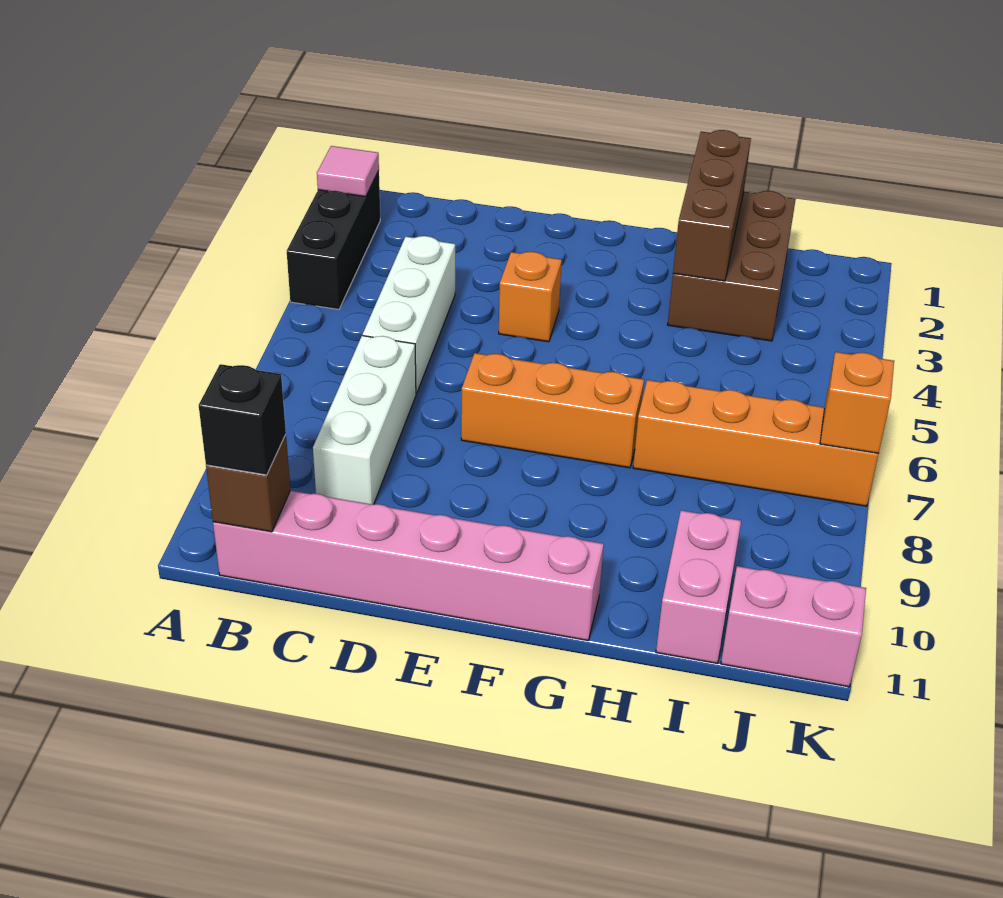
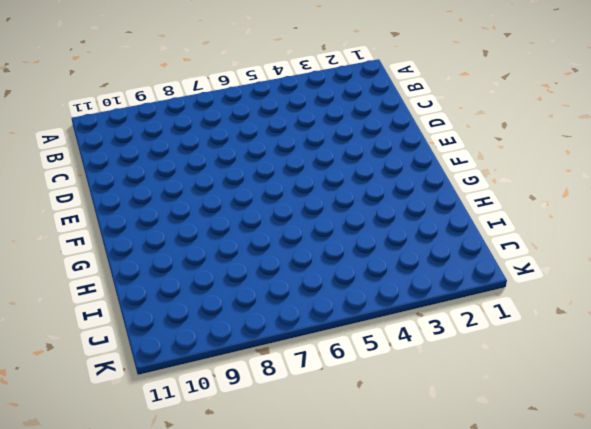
none -> black 1x3 brick [287,171,380,309]
none -> pink 1x6 brick [213,491,604,641]
none -> white 1x3 brick [363,236,455,394]

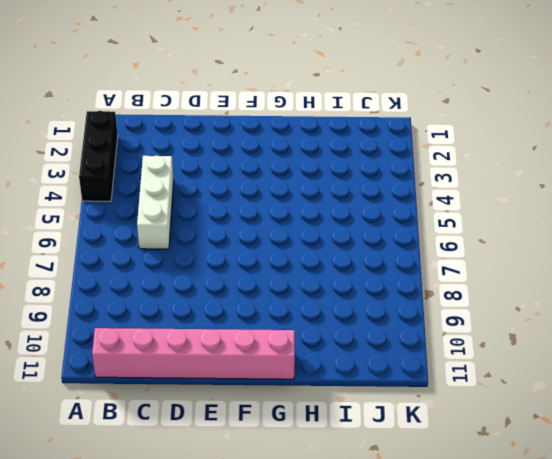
none -> white 1x3 brick [313,336,416,505]
none -> orange 1x1 brick [499,252,562,342]
none -> orange 1x3 brick [461,353,644,468]

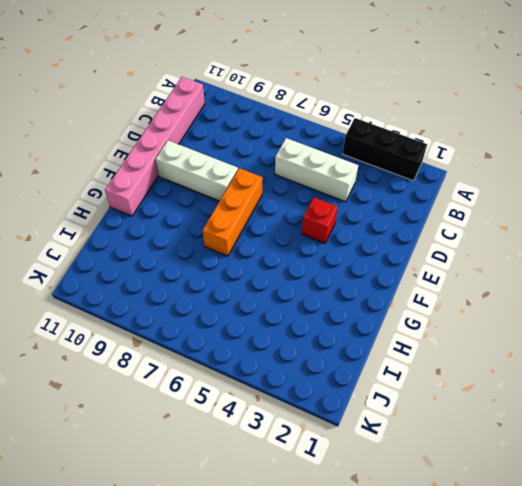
red 1x1 brick [302,197,338,243] -> orange 1x1 brick [499,252,562,342]
white 1x3 brick [156,140,238,201] -> white 1x3 brick moved to [313,336,416,505]
none -> brown 2x3 brick [668,191,796,341]
none -> orange 1x4 brick [633,380,879,506]
none -> pink 1x2 brick [656,510,741,663]

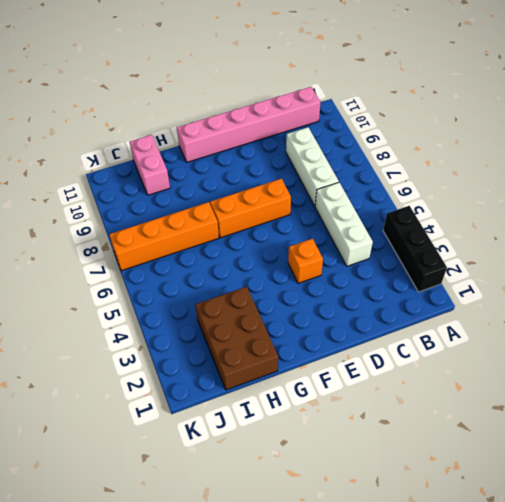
none -> pink 1x2 brick [721,566,866,687]
none -> pink 1x1 tile [317,146,379,197]
none -> brown 1x1 brick [206,435,291,532]

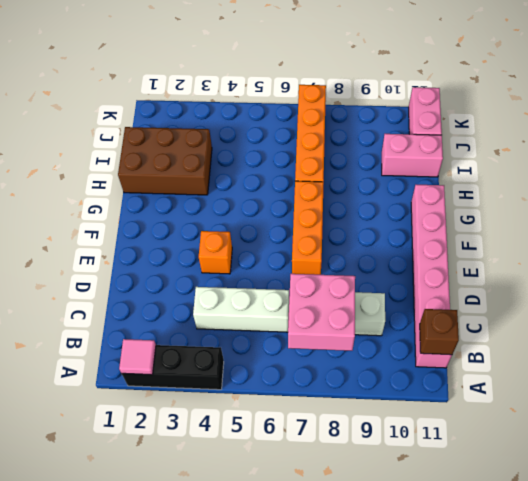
pink 2x2 brick [288,274,355,351] -> none
none -> brown 1x3 brick [673,130,751,281]
none -> orange 1x1 brick [820,352,894,453]
none -> black 1x1 brick [199,364,286,475]

